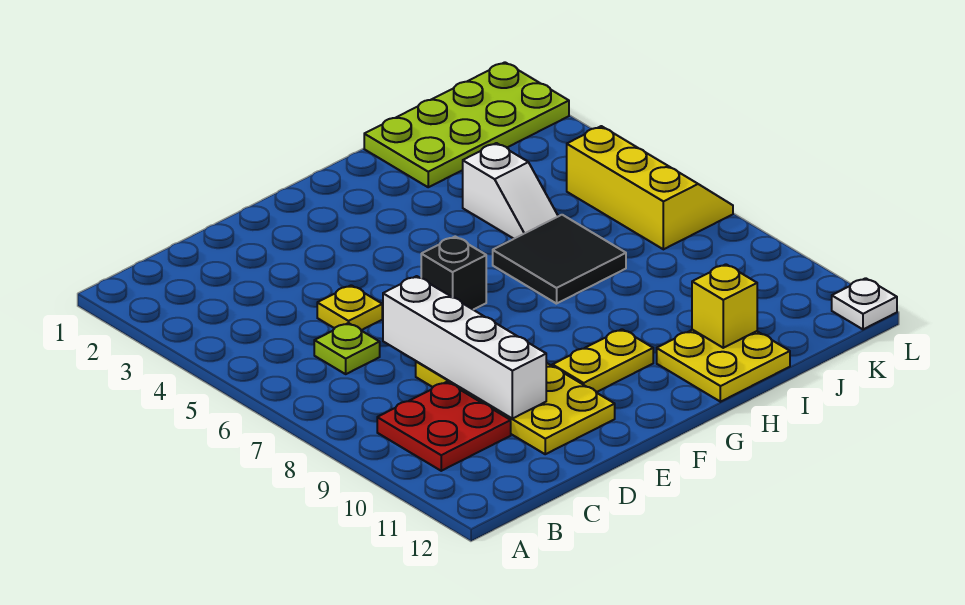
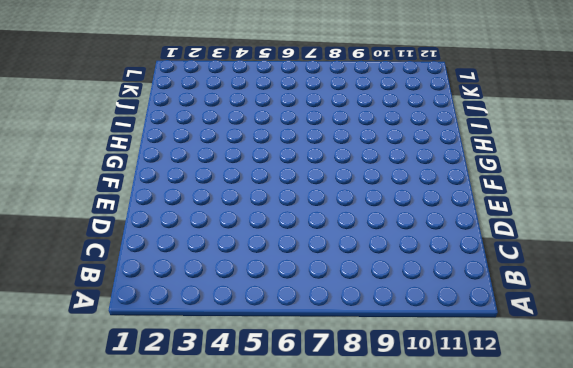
none -> red 2x2 plate [377,382,511,471]
none -> lime 1x1 plate [314,323,380,374]
none -> yellow 1x1 plate [317,285,382,330]

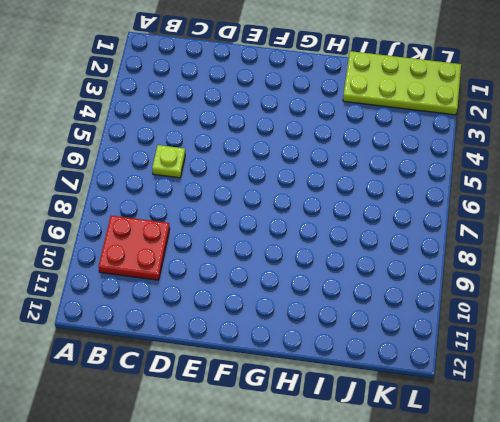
none -> yellow 1x1 plate [317,285,382,330]
none -> yellow 2x4 plate [416,361,615,454]
none -> black 1x1 brick [421,237,486,310]

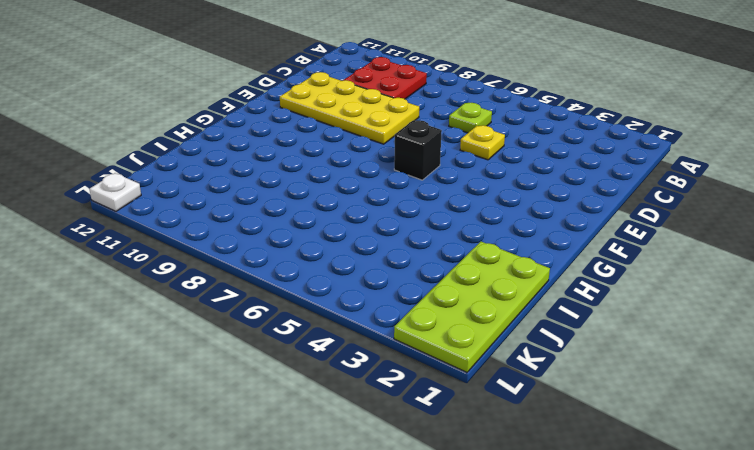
none -> yellow 1x2 plate [552,329,653,392]
none -> black 2x2 tile [493,215,626,304]
none -> yellow 2x2 plate [657,330,790,402]

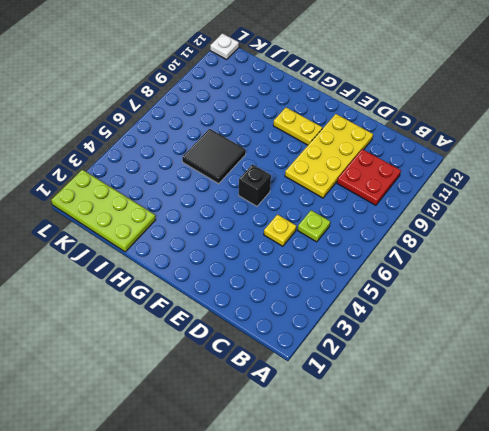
none -> yellow 2x2 plate [657,330,790,402]
none -> white 1x2 slope [463,143,558,239]
none -> yellow 2x3 slope [567,126,733,249]

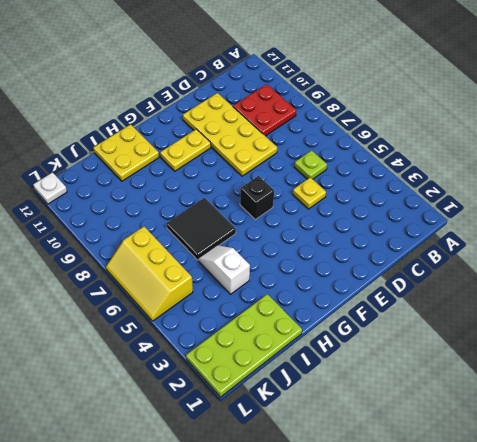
none -> white 1x4 brick [383,276,546,419]
none -> yellow 1x1 brick [692,264,757,348]

